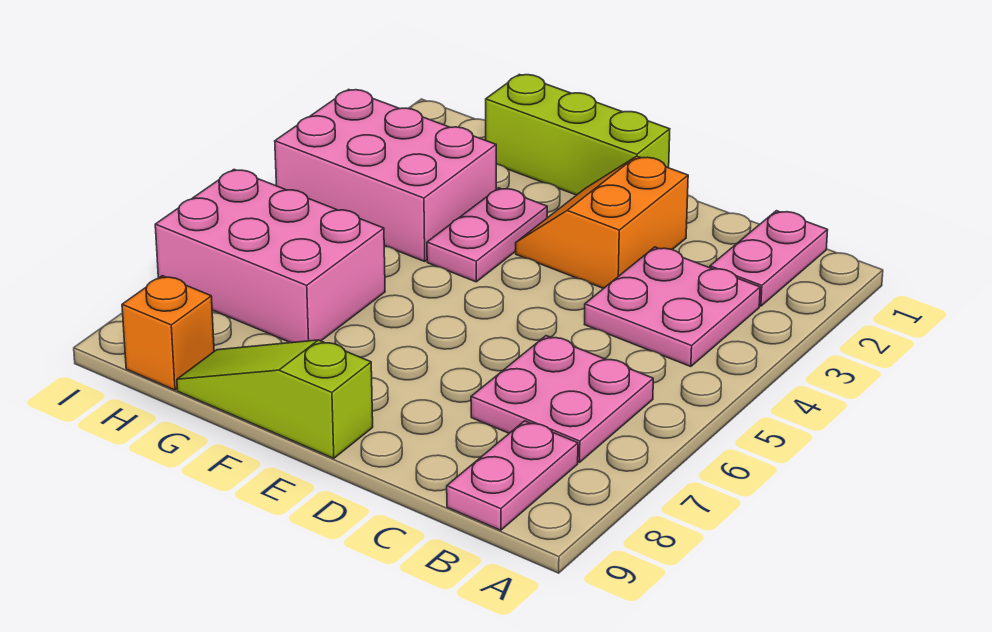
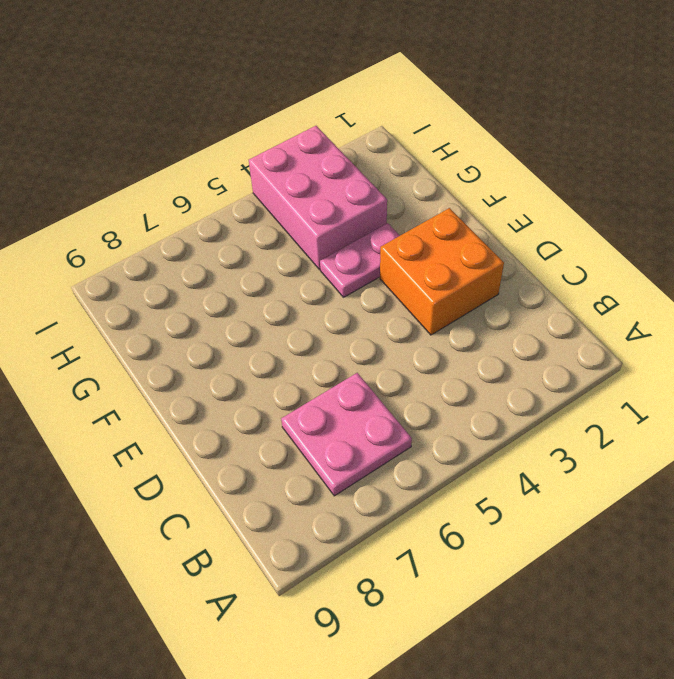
orange 2x2 brick [380,208,504,335] -> orange 2x2 slope [516,156,688,289]
none -> pink 1x2 plate [710,211,828,306]
none -> pink 2x2 plate [584,247,760,367]

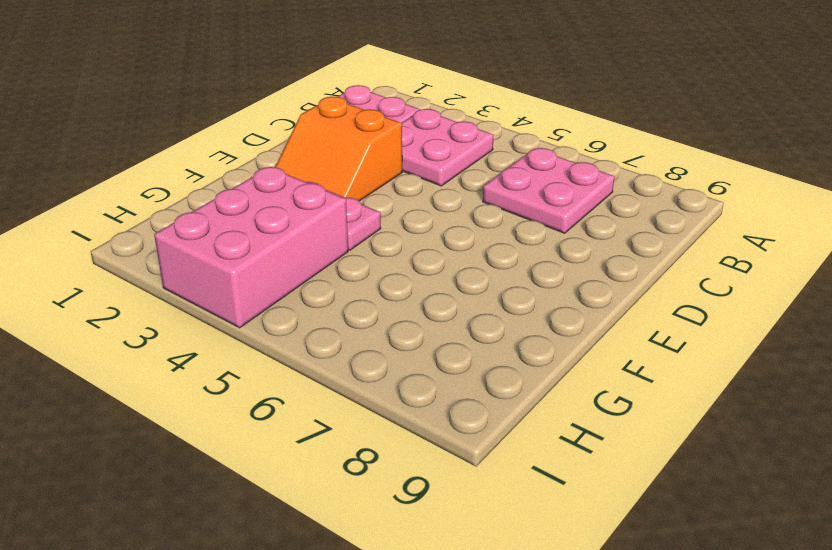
none -> pink 1x2 plate [447,421,578,530]
none -> lime 1x3 brick [486,75,670,195]

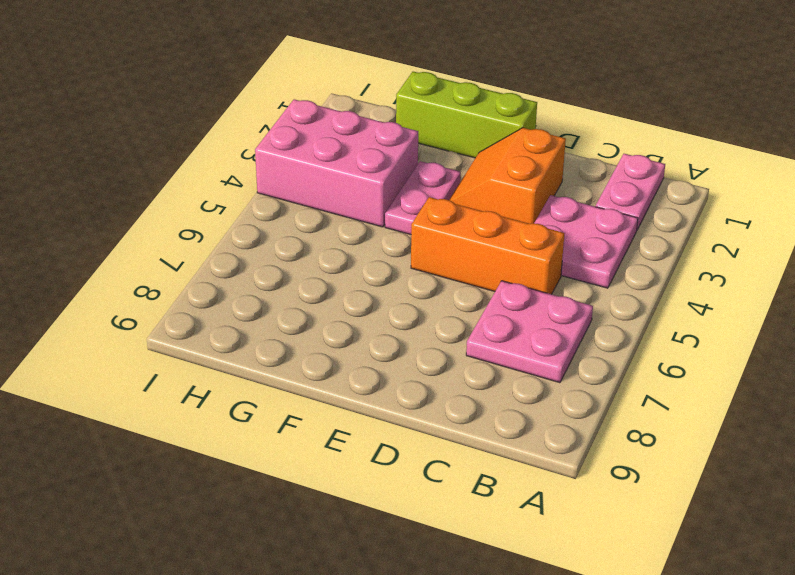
orange 1x3 brick [411,197,564,294] -> none
none -> pink 1x2 plate [447,421,578,530]
none -> lime 1x3 slope [177,340,373,458]

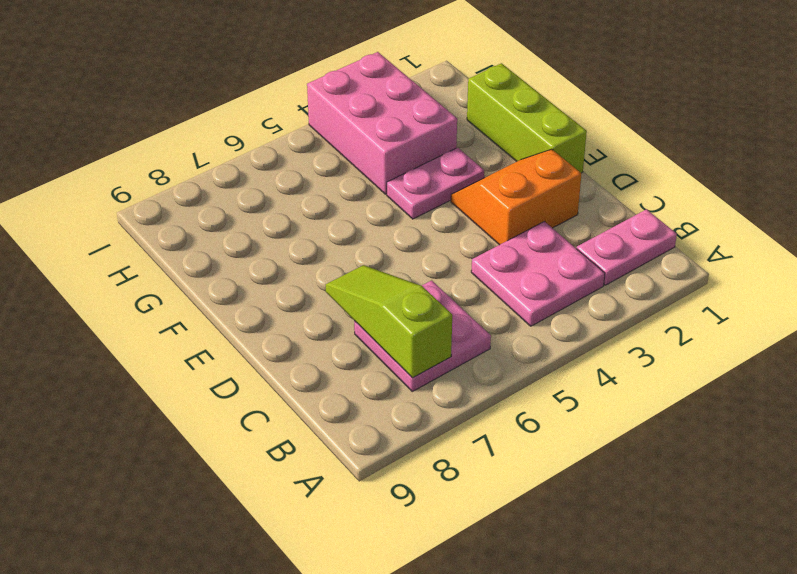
lime 1x3 slope [325,265,452,378] -> lime 1x3 slope moved to [177,340,373,458]
none -> pink 1x2 plate [447,421,578,530]
none -> pink 2x3 brick [155,170,385,343]

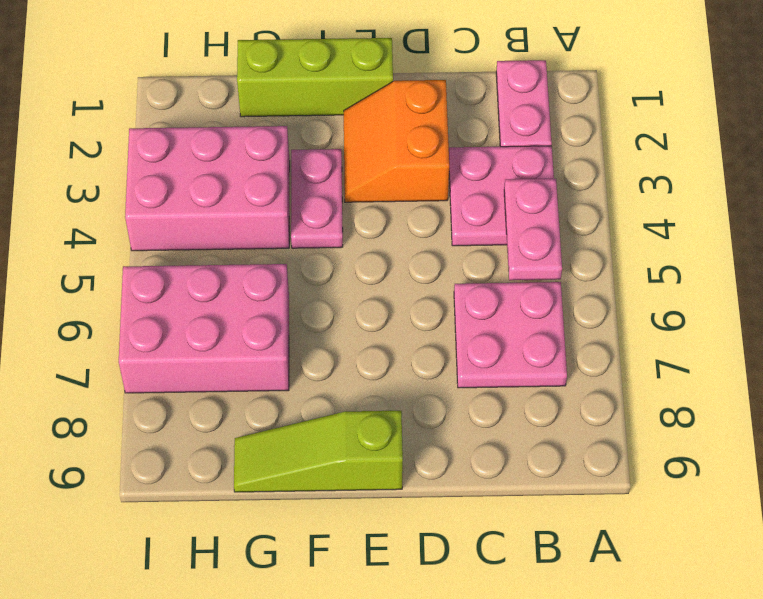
pink 1x2 plate [504,179,562,280] -> pink 1x2 plate moved to [447,421,578,530]
none -> orange 1x1 brick [122,276,214,390]

